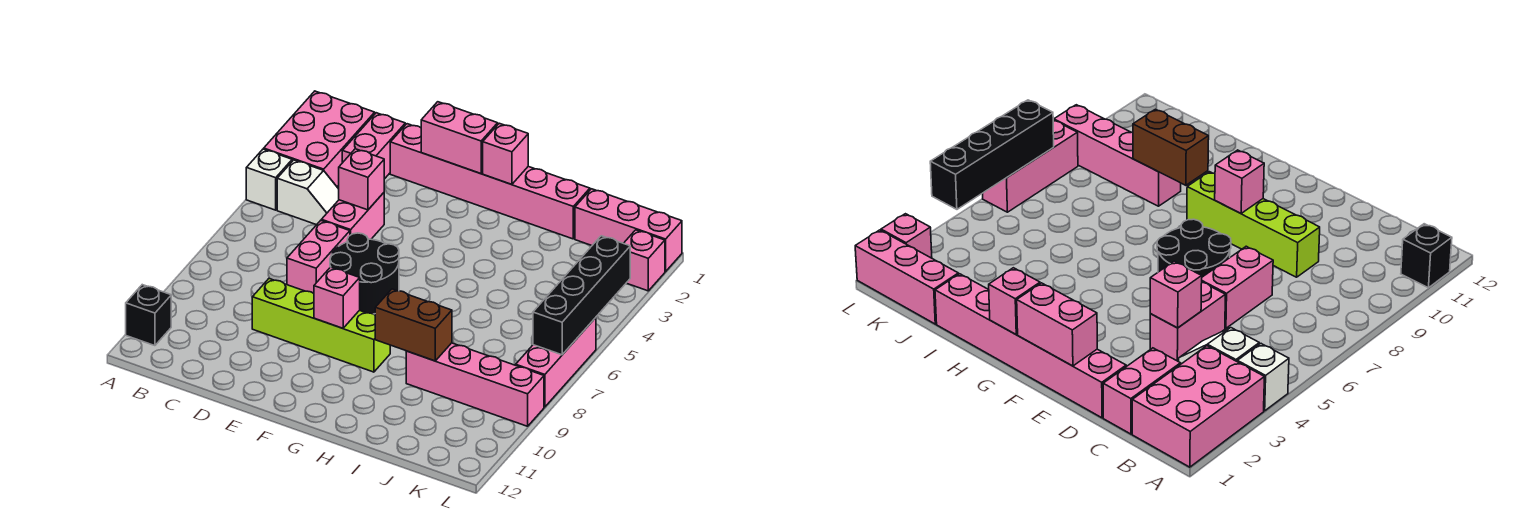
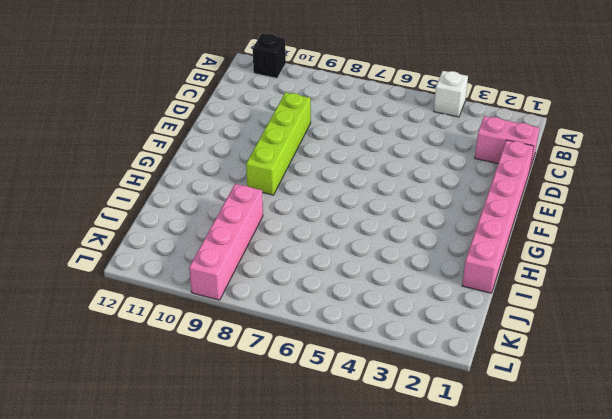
none -> pink 2x3 brick [264,91,375,186]
none -> white 1x2 slope [277,160,339,225]
none -> pink 1x2 brick [321,193,384,239]

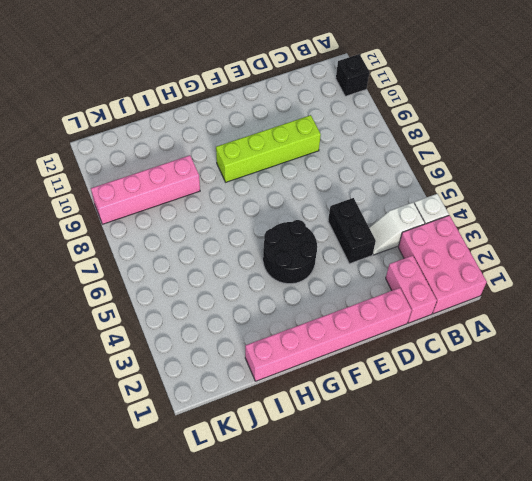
black 1x2 brick [328,198,376,264] -> pink 1x2 brick [321,193,384,239]
black 2x2 round brick [263,220,317,284] -> black 2x2 round brick moved to [330,233,399,314]
none -> pink 1x2 brick [287,221,350,293]
none -> pink 1x3 brick [575,189,682,272]
none -> pink 1x1 brick [624,230,665,291]

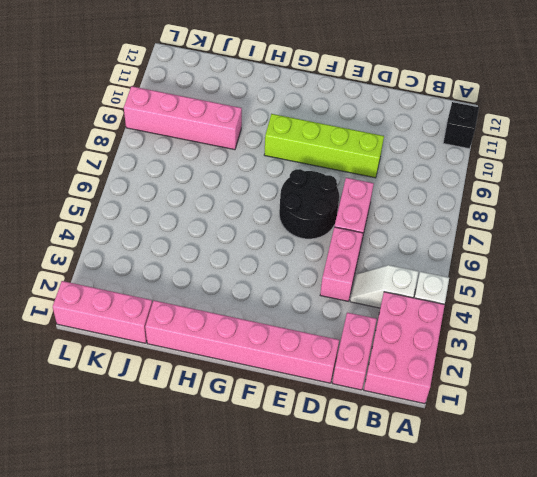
none -> pink 1x1 brick [624,230,665,291]
none -> pink 1x3 brick [516,318,596,407]
none -> pink 1x1 brick [339,149,384,210]

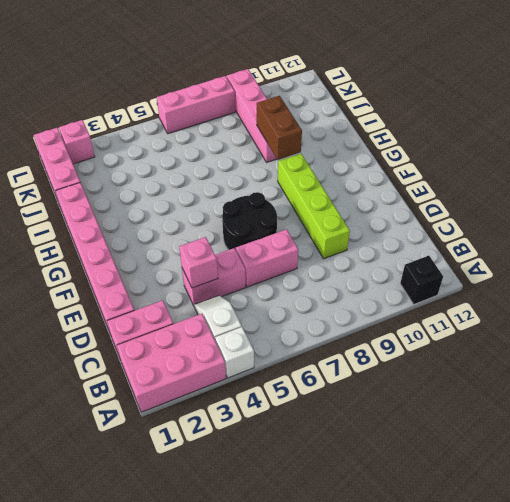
none -> pink 1x2 brick [421,102,498,174]
none -> pink 1x1 brick [314,267,360,328]
none -> pink 1x1 brick [483,123,528,185]

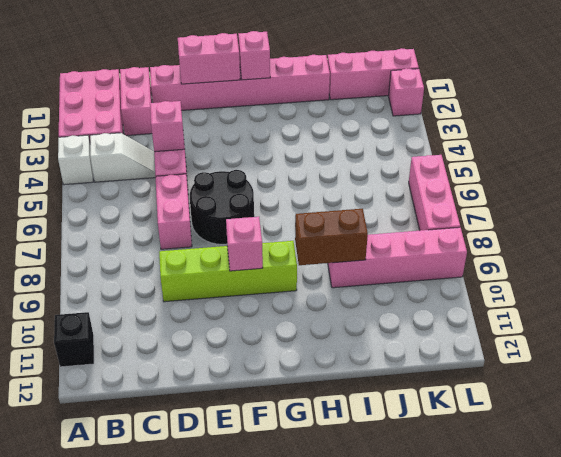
none -> black 1x4 brick [533,236,630,355]

